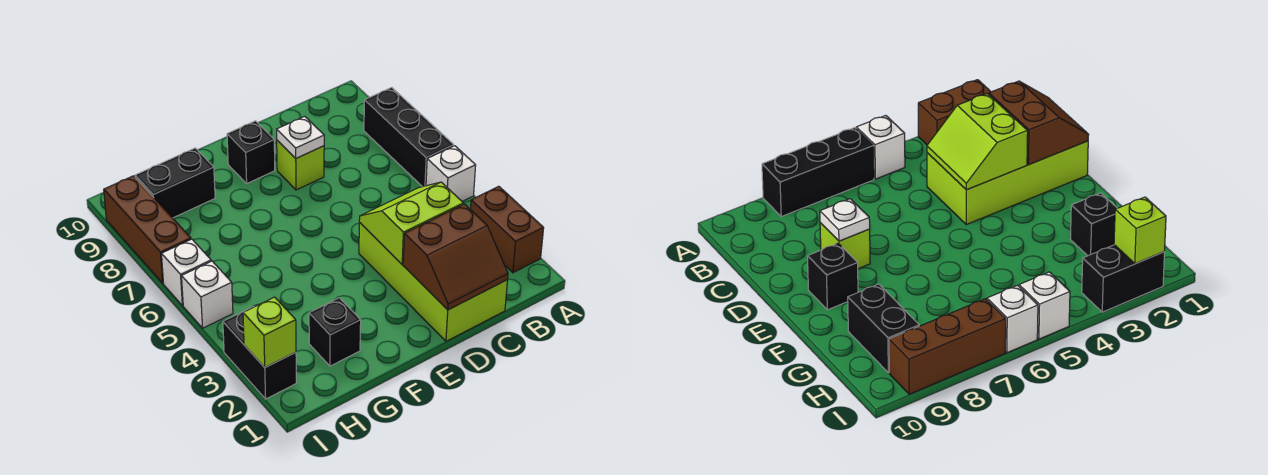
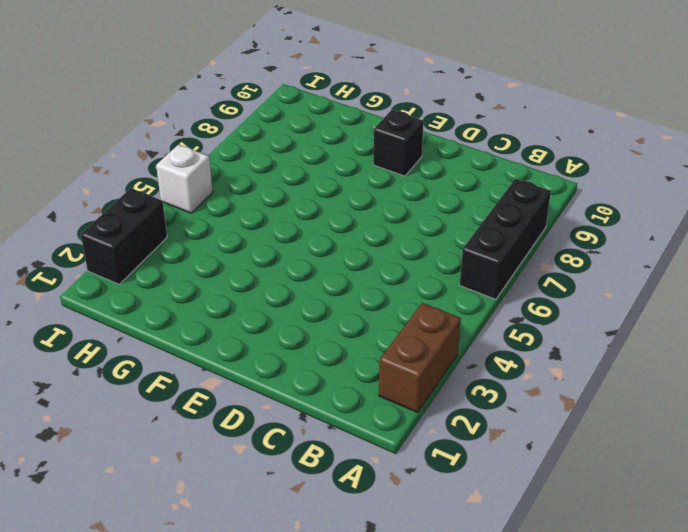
none -> white 1x1 brick [426,146,476,201]
none -> lime 2x4 brick [359,223,508,341]
none -> lime 1x1 brick [277,140,324,190]

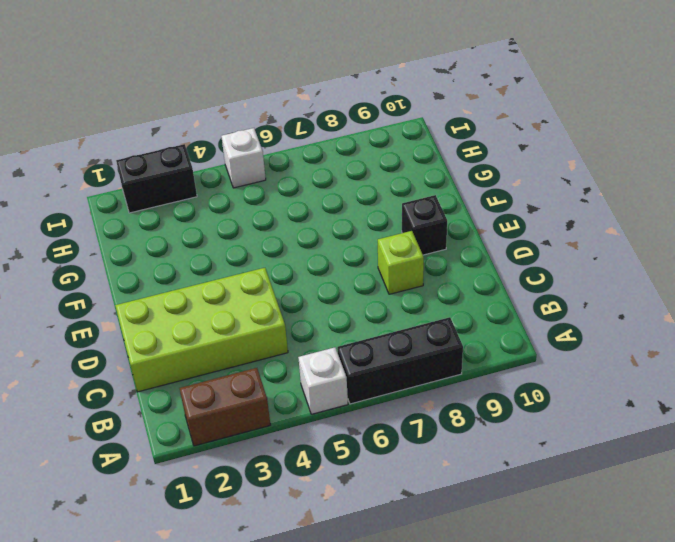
none -> black 1x1 brick [309,298,361,366]
none -> black 1x2 brick [135,148,215,218]
none -> white 1x1 brick [162,239,211,306]

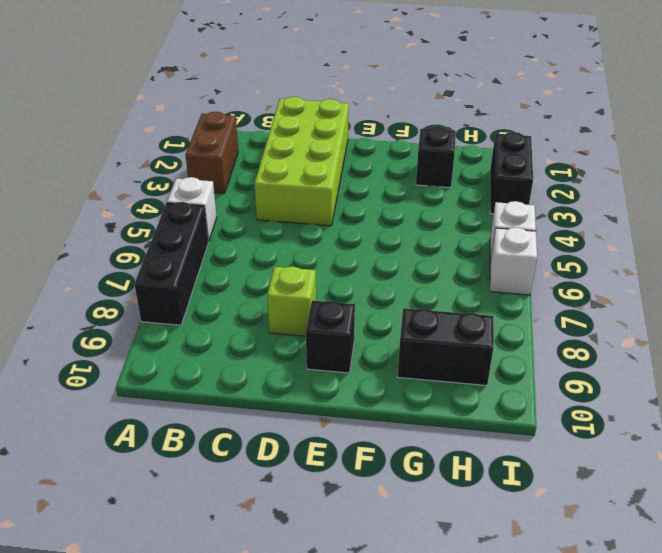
none -> brown 1x3 brick [104,176,191,283]
none -> brown 2x2 slope [403,204,508,310]
none -> lime 2x2 slope [359,182,463,264]

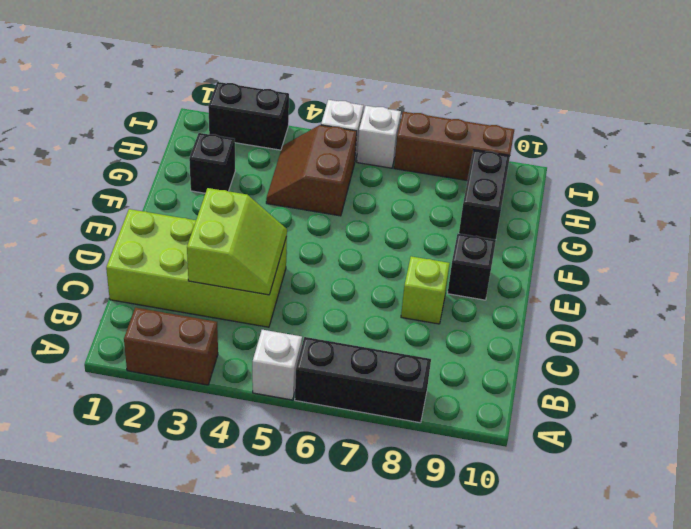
brown 2x2 slope [266,125,357,216] -> brown 2x2 slope moved to [403,204,508,310]
none -> white 1x1 plate [277,116,324,158]
none -> lime 1x1 brick [243,297,296,367]

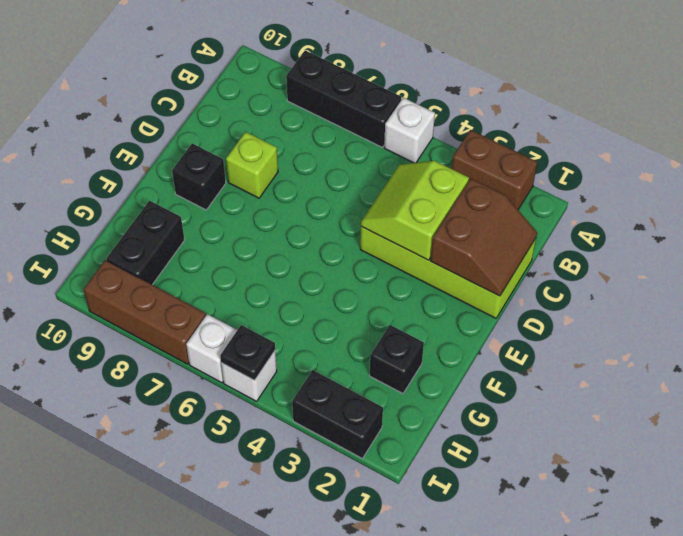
black 1x1 plate [220,325,275,380] -> none
none -> white 1x1 plate [277,116,324,158]
none -> lime 1x1 brick [243,297,296,367]

